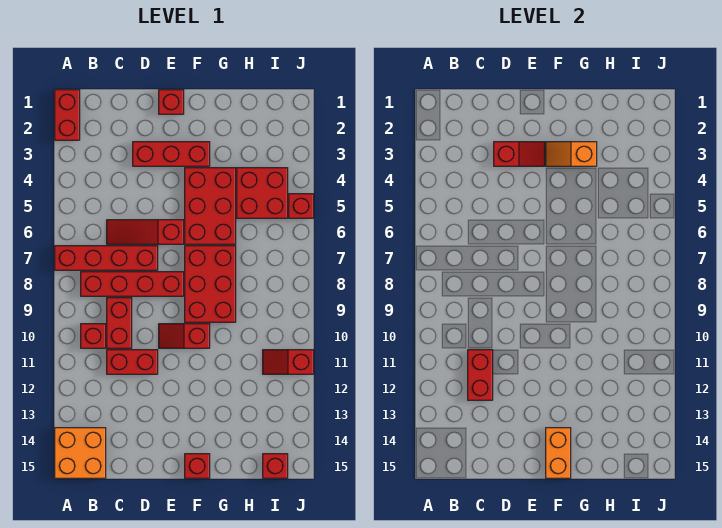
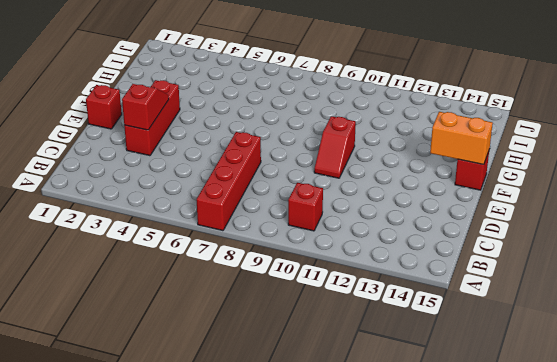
none -> red 1x2 brick [55,90,80,140]
none -> orange 2x2 brick [55,428,106,478]
none -> red 1x4 brick [81,272,184,296]

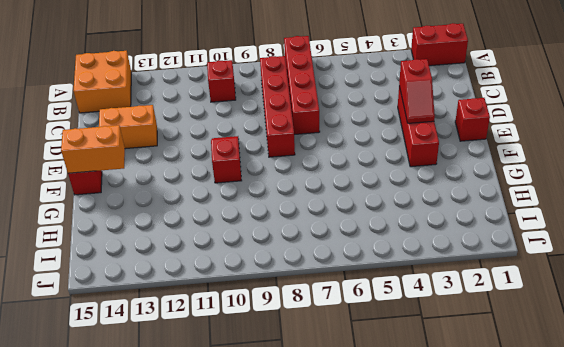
orange 1x2 brick [99,105,157,149] -> none
none -> red 1x3 slope [107,220,184,244]
none -> red 1x2 brick [107,298,132,348]
none -> red 1x2 brick [107,350,158,374]

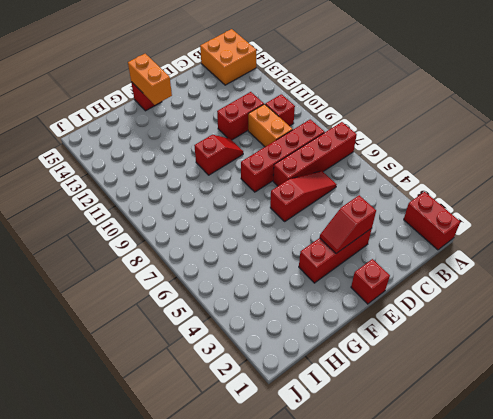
orange 1x2 brick [248,104,293,147] -> red 1x2 brick [107,298,132,348]
none -> red 2x3 brick [185,168,236,244]
none -> red 2x3 brick [185,246,236,322]
none -> red 2x2 brick [237,168,288,218]

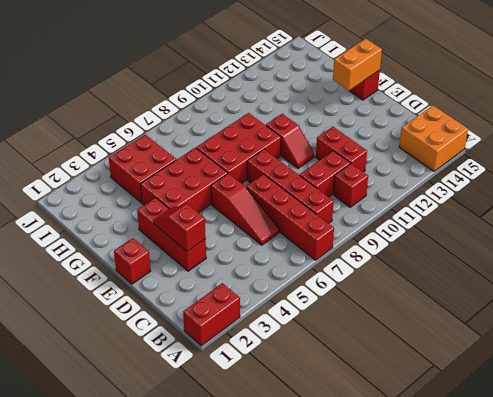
none -> red 1x2 slope [263,350,314,374]
none -> red 1x1 brick [263,454,288,478]
none -> red 1x1 brick [289,194,314,218]

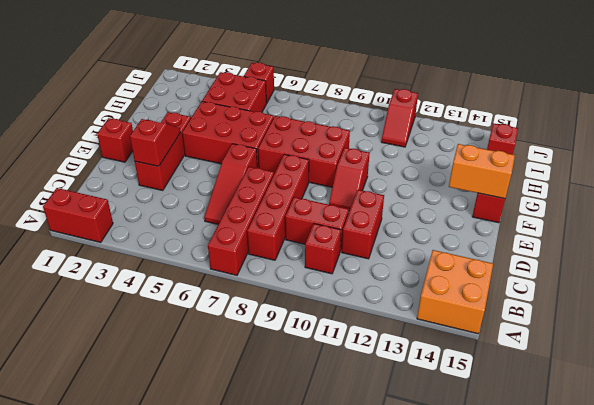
none -> red 1x2 brick [468,350,493,400]
none -> orange 1x2 slope [546,142,597,166]

